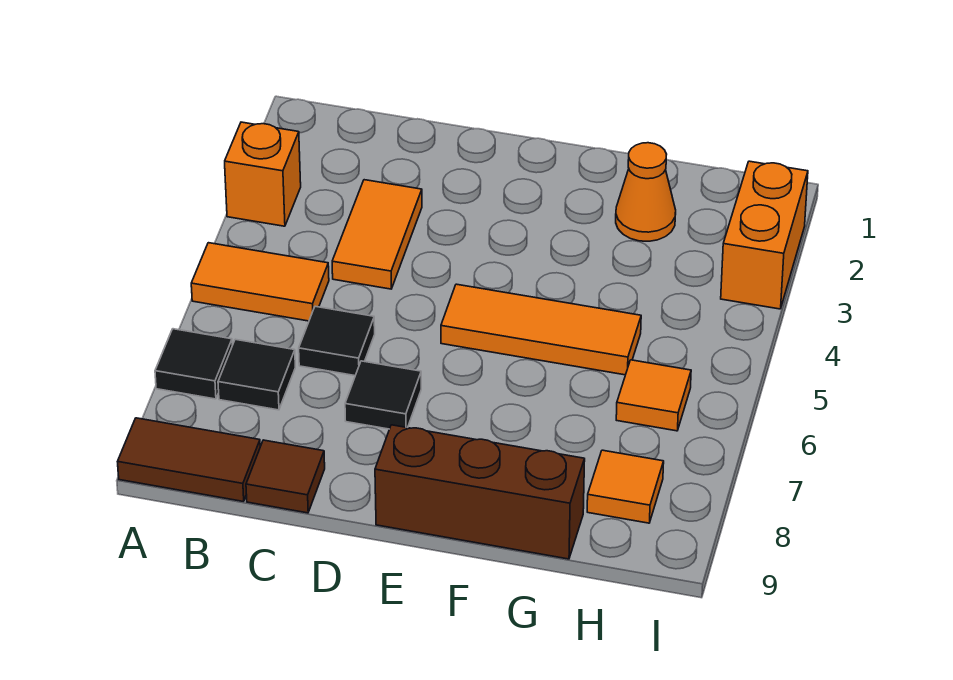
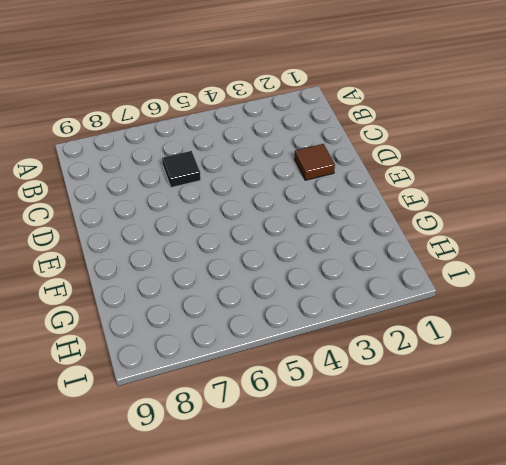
brown 1x1 tile [295,144,335,180] -> brown 1x1 tile moved to [246,440,325,513]
none -> orange 1x1 brick [225,122,301,226]
none -> orange 1x2 tile [191,243,329,321]
none -> black 1x1 tile [155,329,232,399]

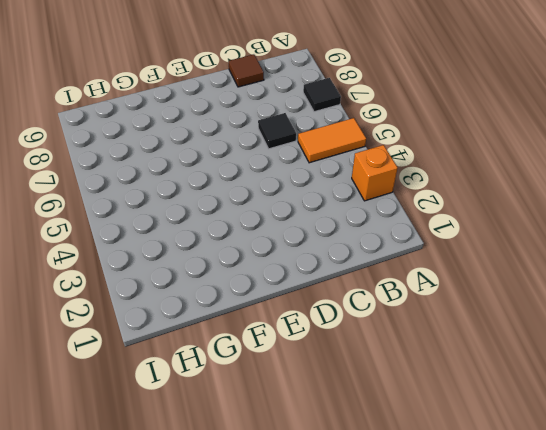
none -> brown 1x2 tile [118,418,260,502]
none -> black 1x1 tile [218,339,295,410]
none -> orange 1x2 tile [332,180,422,289]

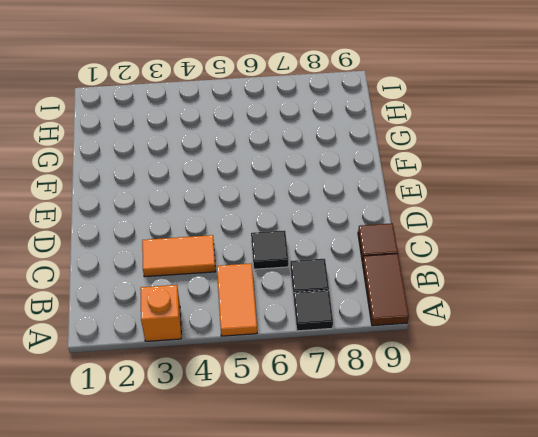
none -> black 1x1 tile [345,361,421,429]
none -> orange 1x3 tile [441,284,641,375]
none -> brown 1x3 brick [375,425,585,559]

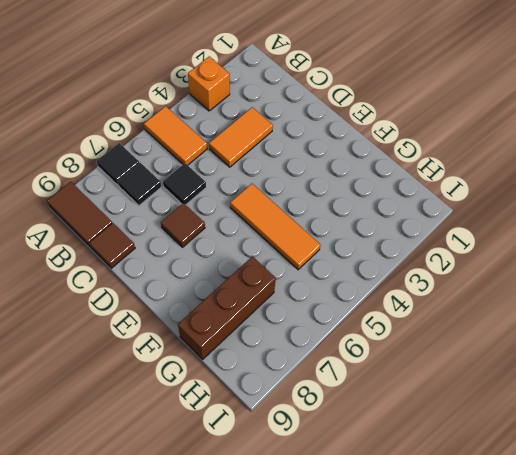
brown 1x1 tile [161,203,205,247] -> black 1x1 tile [345,361,421,429]
brown 1x3 brick [178,256,276,359] -> brown 1x3 brick turned to [375,425,585,559]
none -> orange 1x1 cone [616,143,676,241]
none -> orange 1x1 tile [616,360,691,431]
none -> orange 1x1 tile [587,450,664,523]

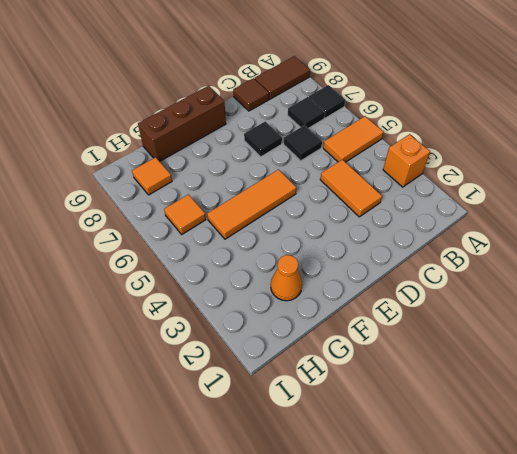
none -> orange 1x2 brick [721,161,808,309]

